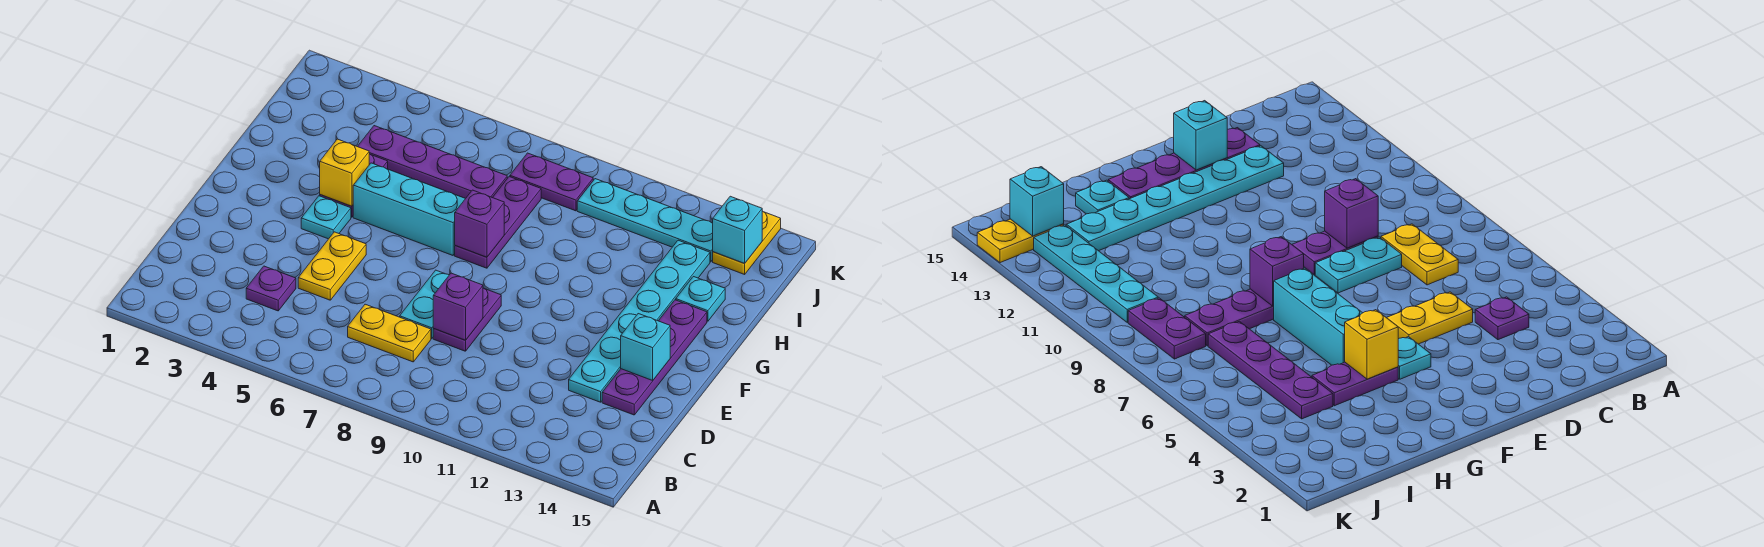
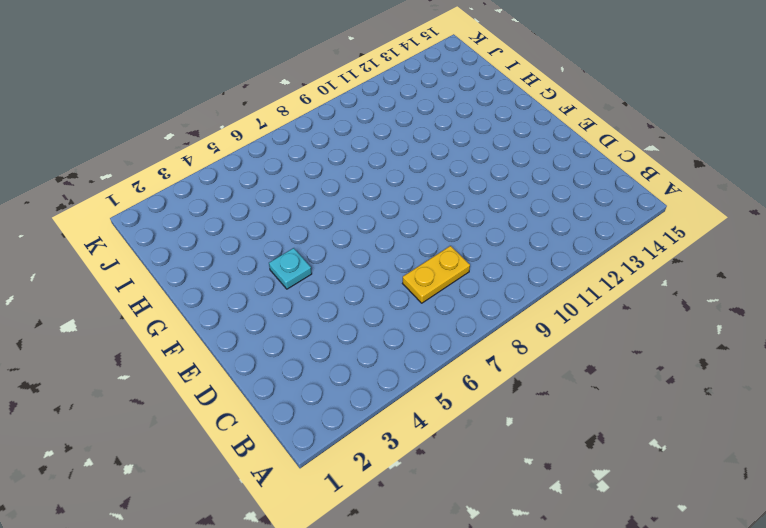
none -> purple 1x1 plate [246,266,296,311]
none -> yellow 1x2 plate [298,232,366,300]
none -> cyan 1x2 plate [400,270,449,338]

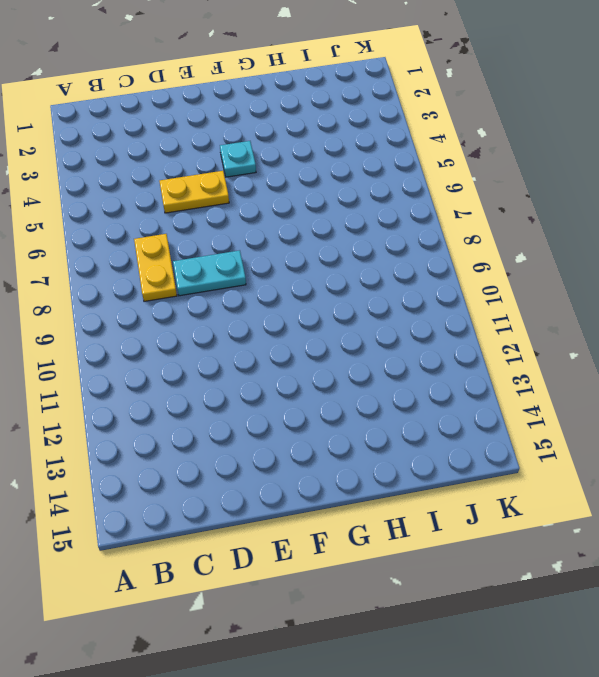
none -> purple 1x1 plate [246,266,296,311]
none -> purple 1x2 plate [433,288,501,351]
none -> cyan 1x6 plate [569,240,710,402]

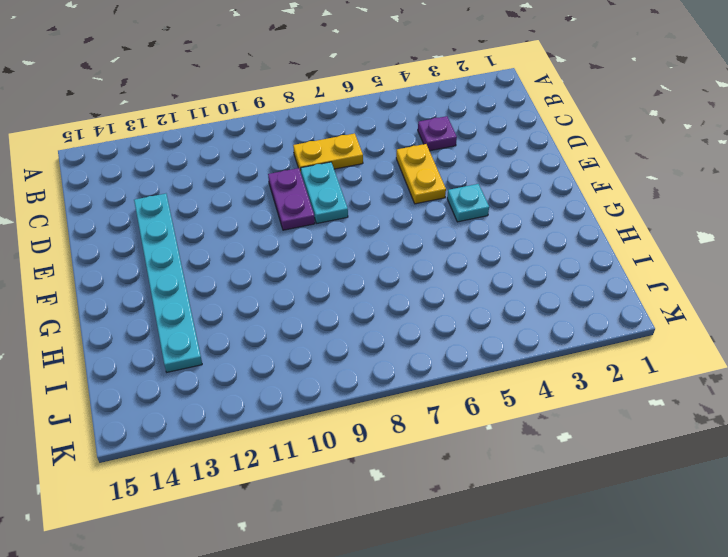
none -> purple 1x4 plate [602,300,707,415]
none -> purple 1x2 plate [1312,362,1398,406]
none -> cyan 1x3 brick [353,163,465,255]

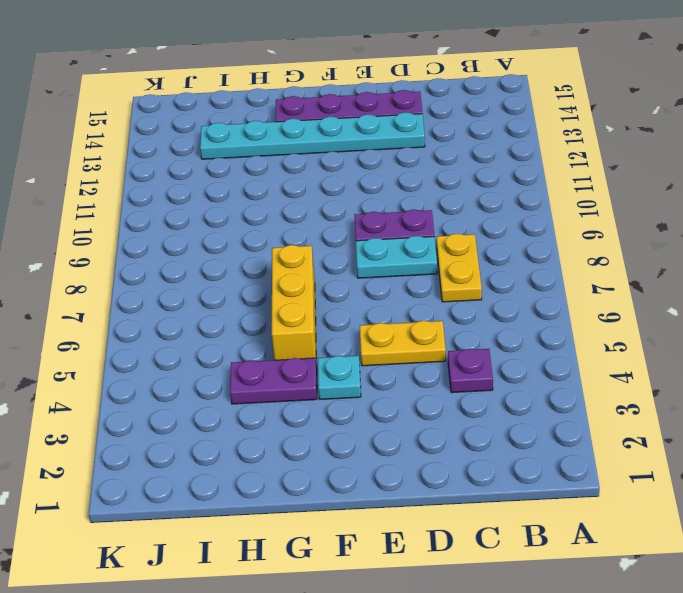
yellow 1x3 brick [272,245,316,360] -> cyan 1x3 brick [353,163,465,255]
none -> purple 1x3 plate [455,177,541,268]
none -> cyan 1x1 plate [676,277,725,321]
none -> purple 1x4 plate [357,126,507,199]

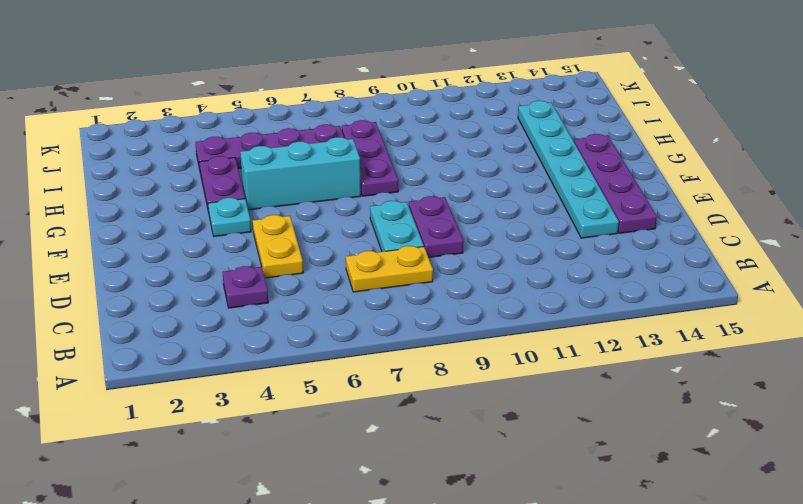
none -> cyan 1x1 plate [676,277,725,321]
none -> purple 1x2 plate [510,153,593,211]
none -> cyan 1x4 plate [577,179,713,262]

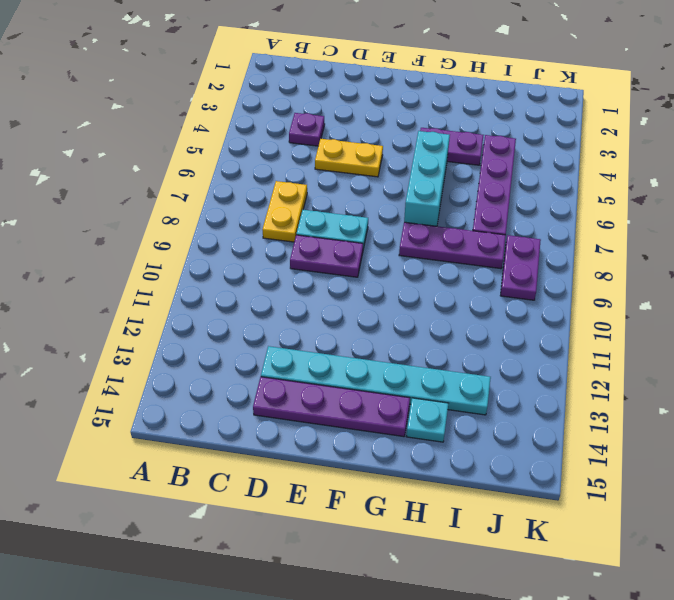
none -> cyan 1x1 plate [301,196,351,239]
none -> cyan 1x4 plate [577,179,713,262]
none -> yellow 1x2 plate [713,211,781,274]

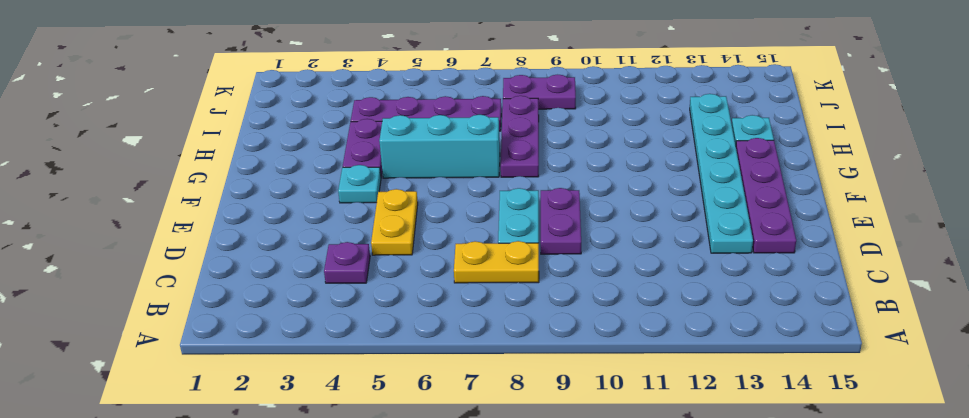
none -> cyan 1x4 plate [577,179,713,262]
none -> yellow 1x2 plate [713,211,781,274]
none -> purple 1x1 brick [433,273,483,340]

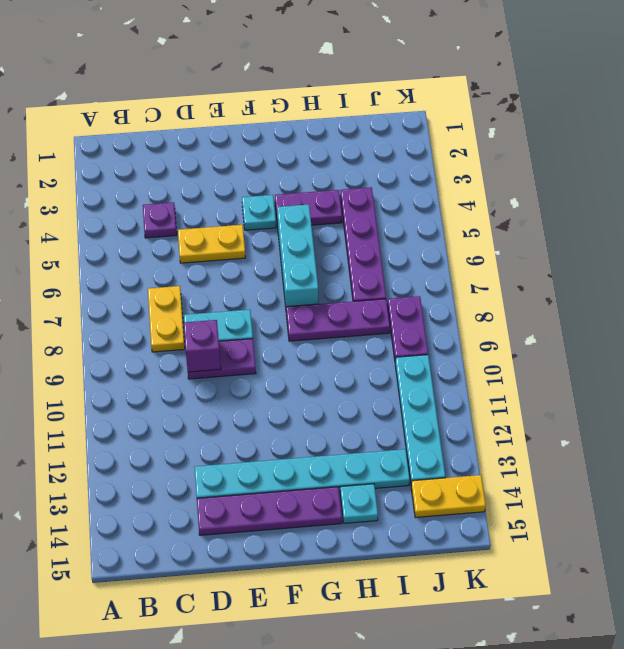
none -> cyan 1x1 brick [621,314,670,380]
none -> yellow 1x1 brick [320,139,369,206]
none -> purple 1x1 brick [455,190,504,257]

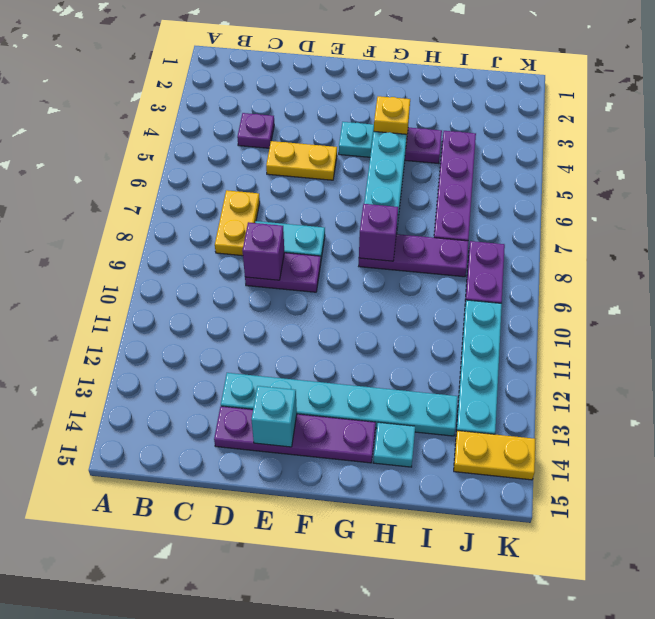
none -> cyan 1x1 brick [713,196,762,264]

